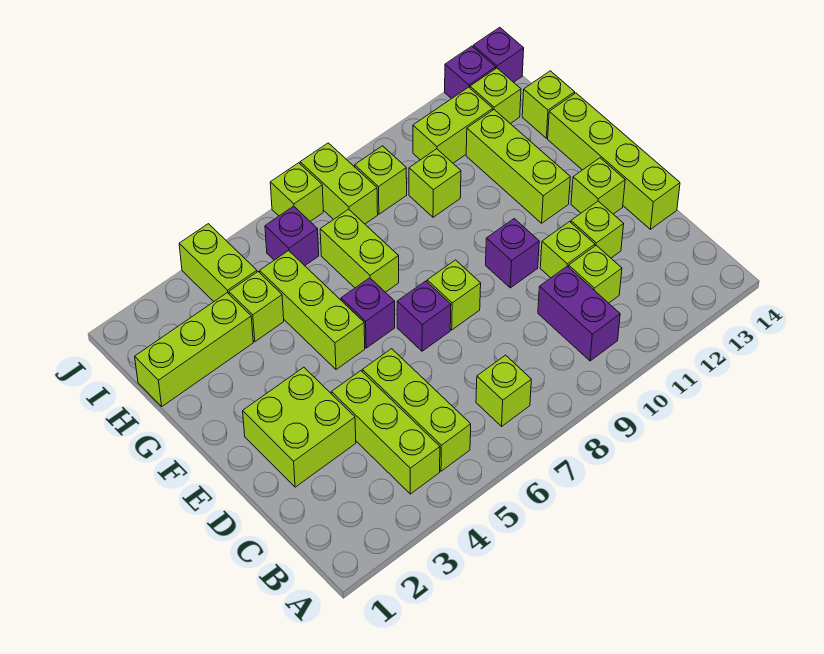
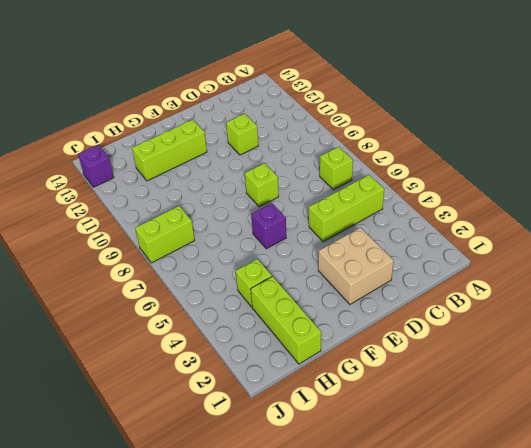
tan 2x2 brick [318,228,394,304] -> lime 2x2 brick [243,367,356,487]
none -> lime 1x3 brick [332,371,440,494]
none -> purple 1x2 brick [538,266,620,361]
none -> lime 1x1 brick [569,245,622,303]
none -> lime 1x1 brick [571,201,624,258]

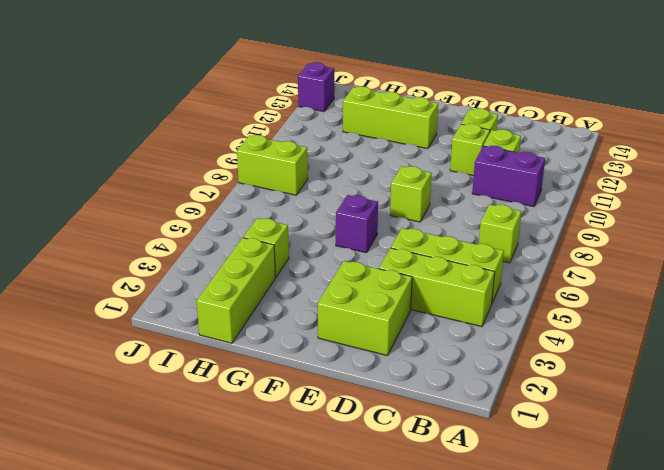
none -> lime 1x4 brick [548,93,680,229]
none -> purple 1x1 brick [397,281,451,351]
none -> purple 1x1 brick [486,219,539,288]
none -> lime 1x1 brick [571,158,625,214]

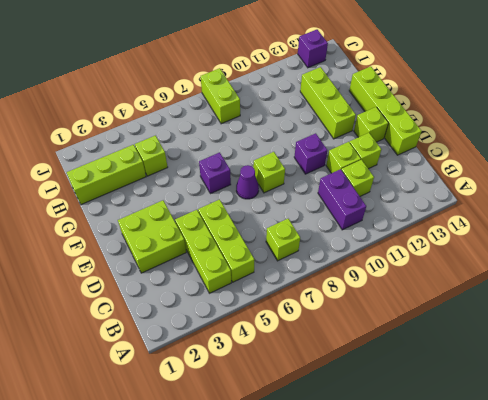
purple 1x1 cone [236,165,259,199] -> purple 1x1 brick [397,281,451,351]
none -> lime 1x3 brick [260,251,365,370]
none -> lime 1x2 brick [320,209,399,292]
none -> lime 1x1 brick [409,149,461,217]
none -> lime 1x1 brick [522,71,575,138]

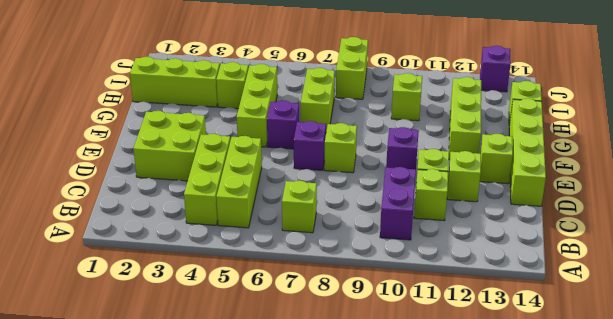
none -> lime 1x2 brick [179,224,257,301]
none -> purple 1x1 brick [265,206,319,266]
none -> lime 1x1 brick [355,146,407,214]
none -> lime 1x2 brick [413,87,493,163]

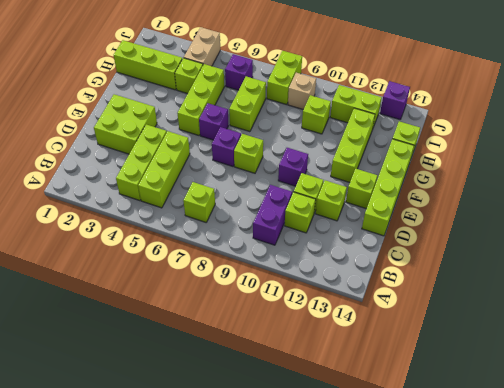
tan 1x2 brick [184,27,220,66] -> lime 1x2 brick [179,224,257,301]
tan 1x1 brick [288,73,316,110] -> lime 1x1 brick [355,146,407,214]
none -> lime 1x1 brick [470,68,521,124]
none -> lime 1x1 brick [270,163,323,221]
none -> purple 1x1 brick [473,27,524,82]

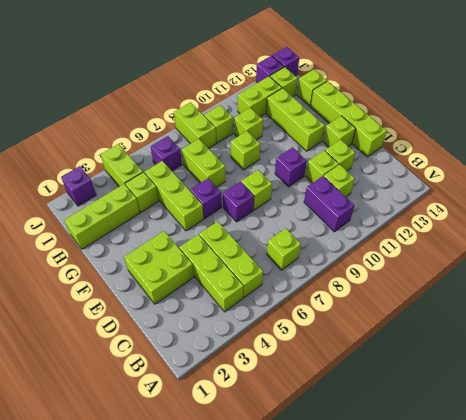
lime 1x1 brick [231,131,260,170] -> lime 1x1 brick moved to [270,163,323,221]
purple 1x1 brick [61,166,96,206] -> none

